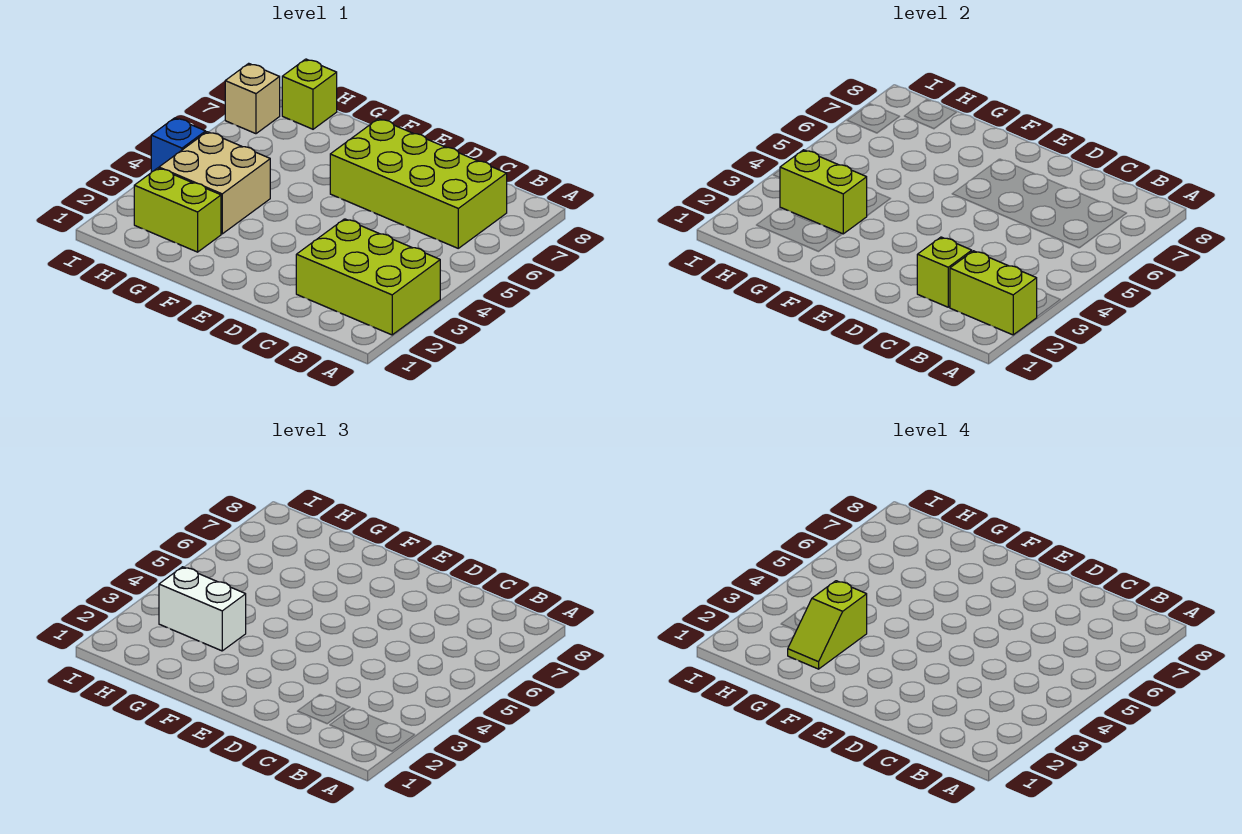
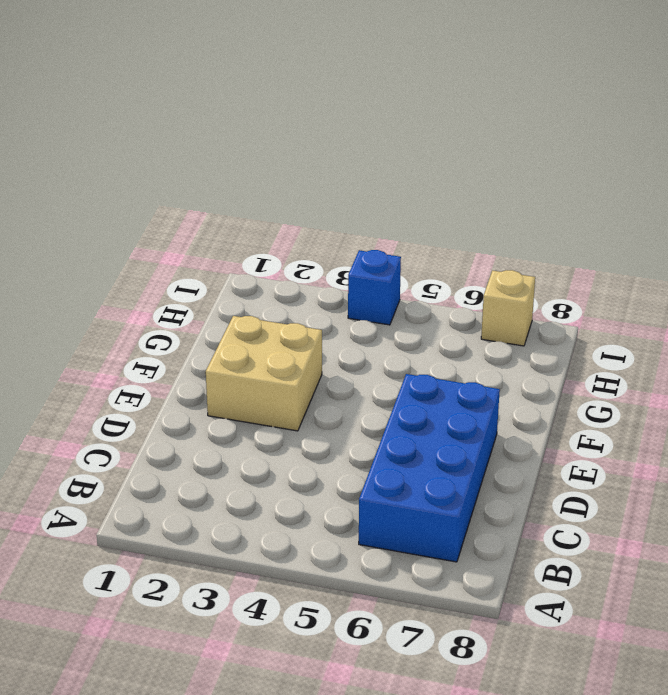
blue 2x4 brick [359,374,500,562] -> lime 2x4 brick [330,119,507,248]
tan 2x2 brick [206,316,322,431] -> tan 2x2 brick moved to [159,132,270,234]
none -> lime 2x3 brick [296,219,440,335]
none -> lime 1x2 brick [134,168,221,252]
none -> lime 1x1 brick [282,59,337,129]

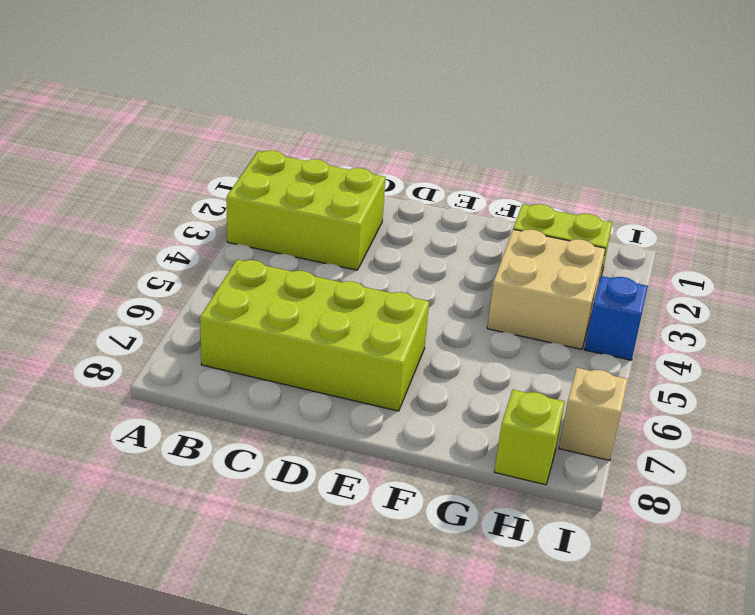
none -> lime 1x2 brick [950,251,1037,335]
none -> lime 1x1 brick [917,237,972,307]
none -> lime 1x2 brick [780,150,867,234]

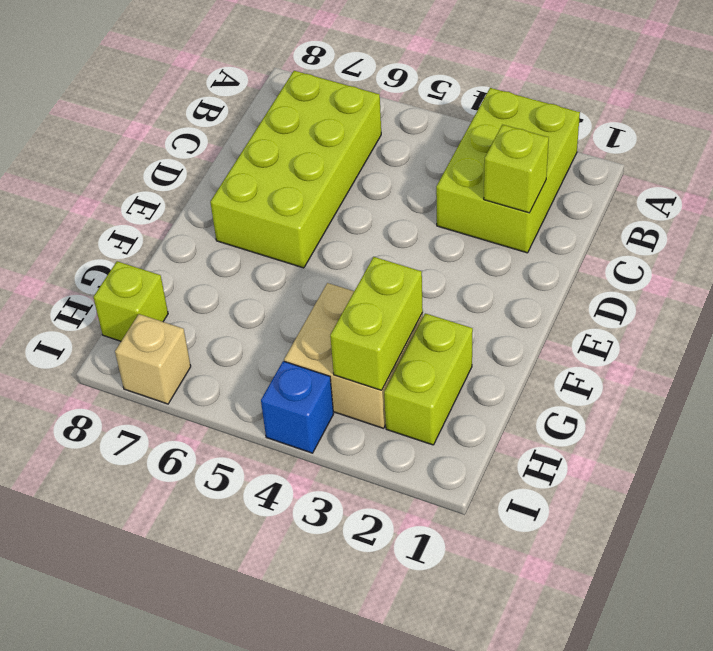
none -> lime 1x2 brick [950,251,1037,335]
none -> white 1x2 brick [159,567,246,651]
none -> lime 1x2 slope [788,581,867,669]

